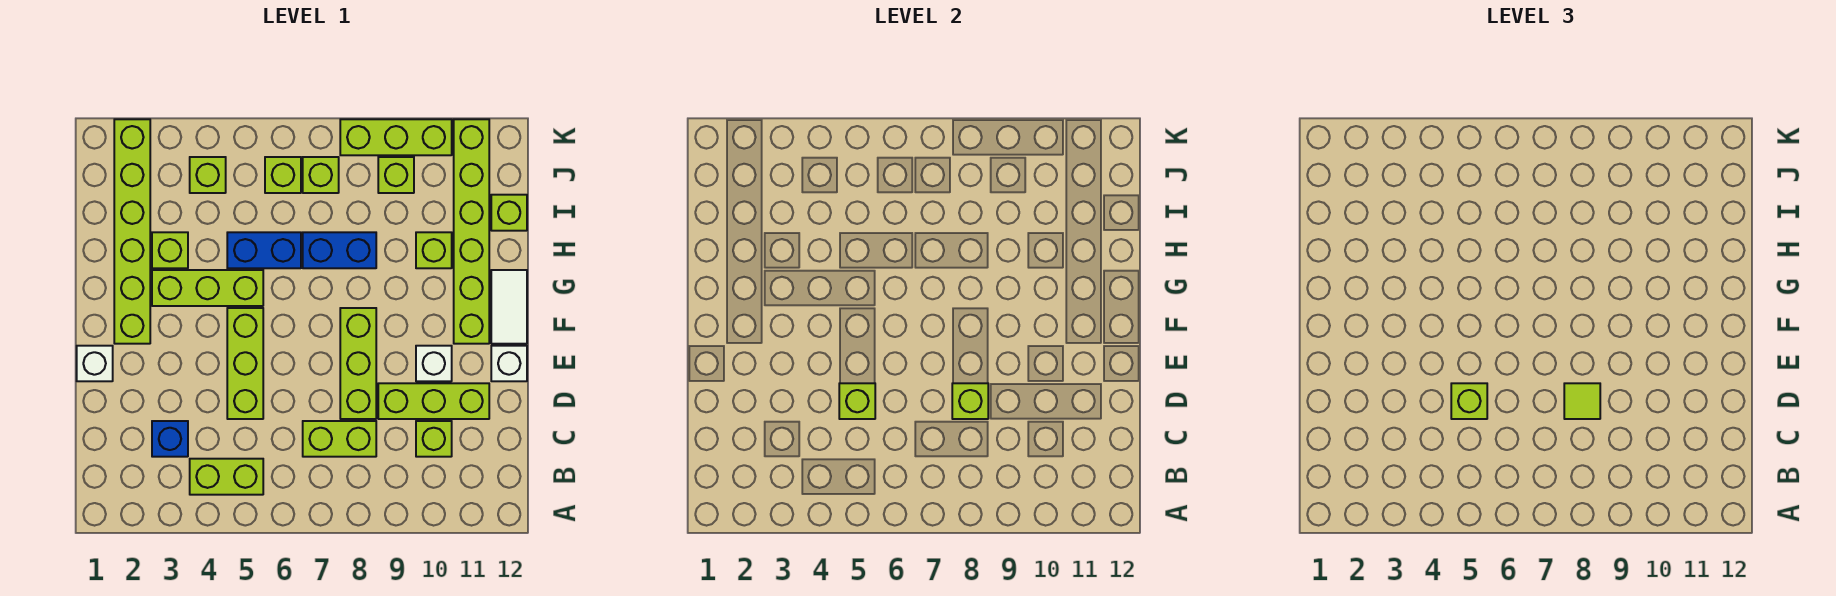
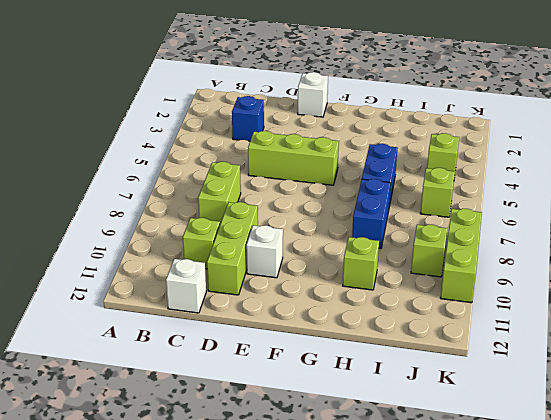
white 1x1 brick [166,259,206,313] -> white 1x1 brick moved to [491,346,527,381]
none -> lime 1x2 brick [190,459,263,495]
none -> lime 1x3 brick [340,308,376,419]
none -> lime 1x6 brick [114,119,150,344]

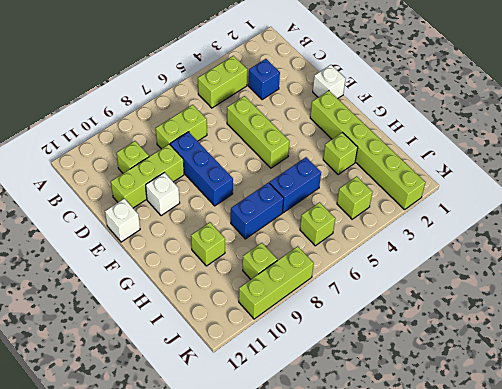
blue 1x3 brick [170,132,233,206] -> lime 1x3 brick [340,308,376,419]
none -> lime 1x6 brick [454,119,489,344]
none -> white 1x2 tile [491,270,527,344]
none -> lime 1x3 brick [152,270,263,306]

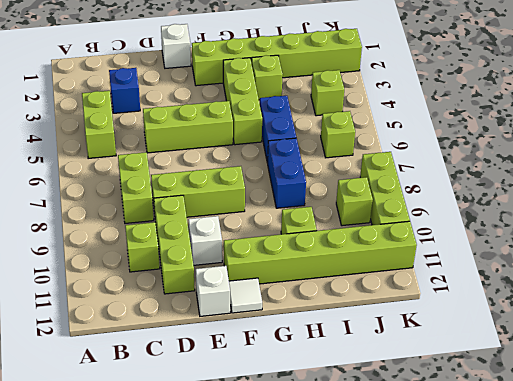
white 1x1 tile [229,278,262,313] -> white 1x2 tile [491,270,527,344]
none -> lime 1x1 brick [491,195,527,231]
none -> lime 1x1 brick [303,157,339,193]
none -> lime 1x1 brick [839,383,875,419]

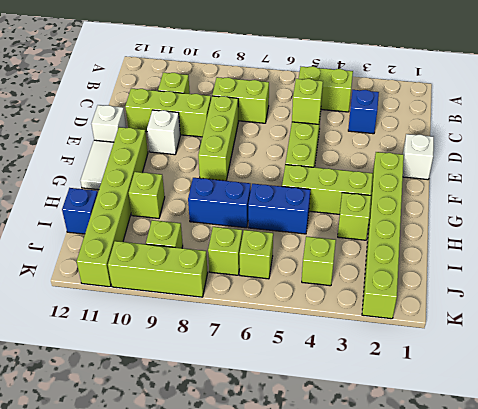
blue 1x1 brick [62,188,98,234] -> lime 1x1 brick [491,195,527,231]
none -> lime 1x1 brick [952,383,988,419]
none -> lime 1x1 brick [1451,383,1487,419]
none -> lime 1x1 tile [1564,383,1600,419]

